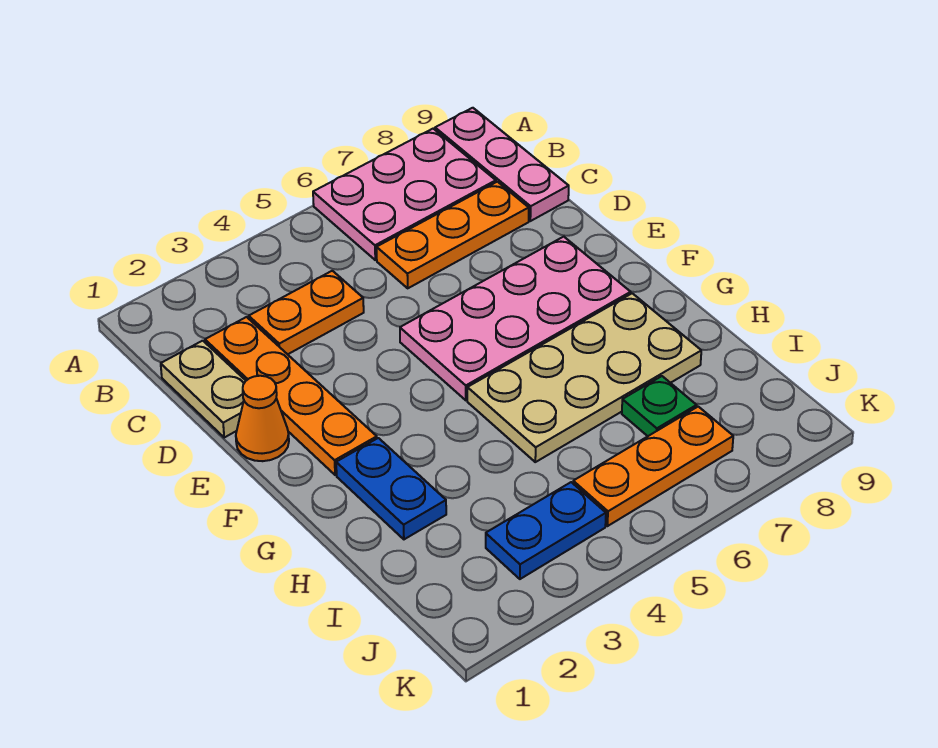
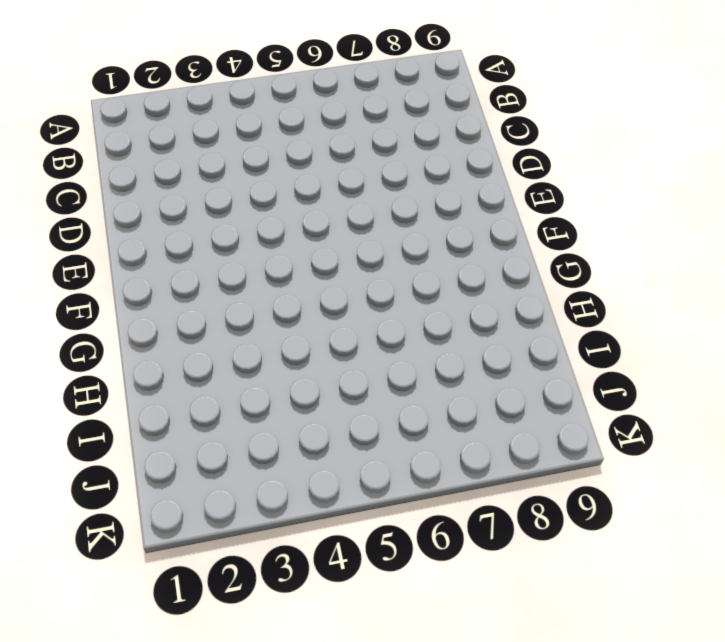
none -> pink 2x3 plate [313,129,496,260]
none -> pink 1x3 plate [435,108,569,221]
none -> tan 1x2 plate [161,341,246,437]

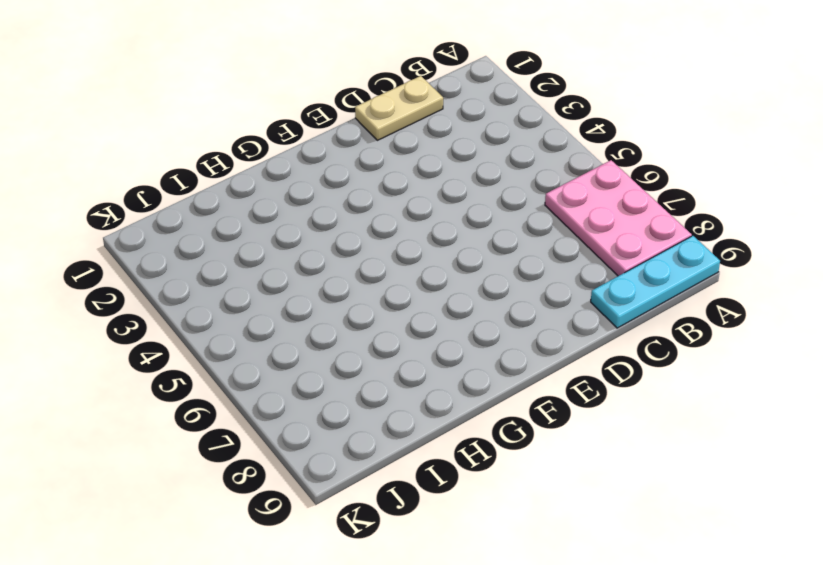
cyan 1x3 plate [591,236,720,328] -> pink 1x3 plate [435,108,569,221]
none -> orange 1x4 plate [205,317,377,475]
none -> orange 1x2 plate [249,271,364,354]
none -> orange 1x3 plate [377,182,529,288]

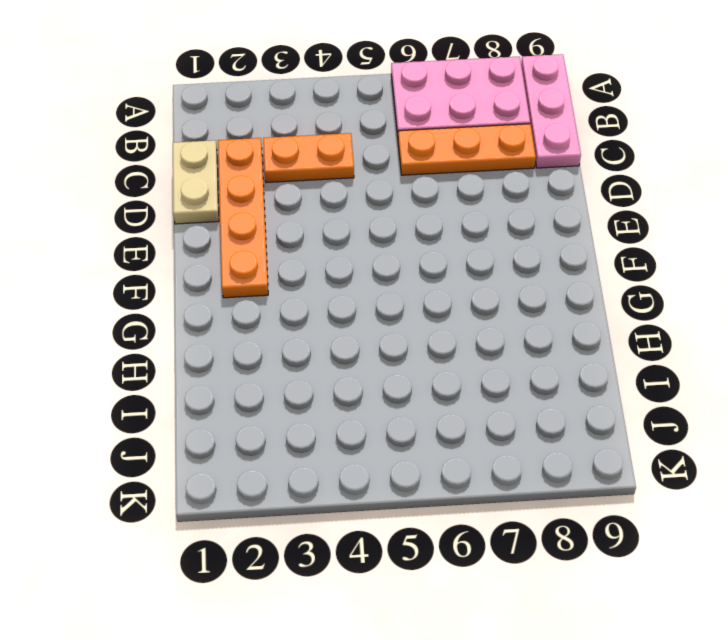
none -> orange 1x1 cone [236,376,289,461]
none -> pink 2x4 plate [400,237,631,400]
none -> blue 1x2 plate [336,438,446,539]

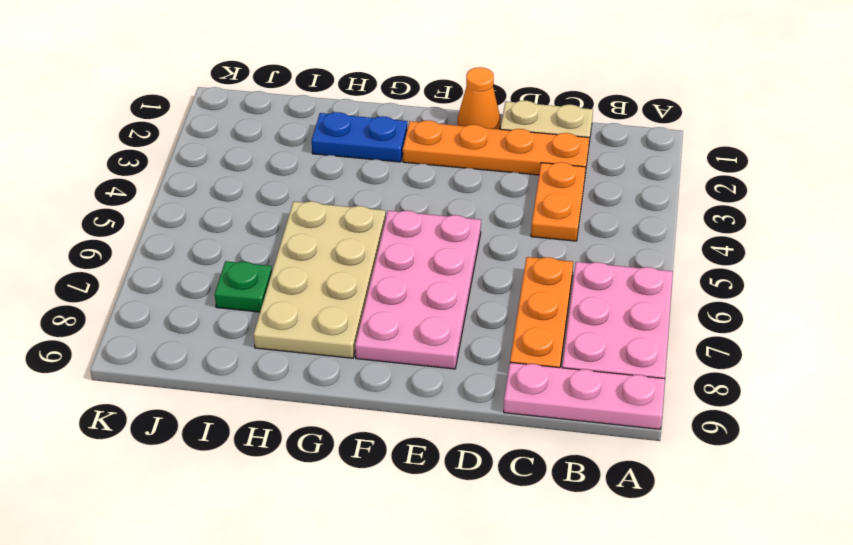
none -> blue 1x2 plate [486,482,606,579]
none -> orange 1x3 plate [573,407,733,526]

